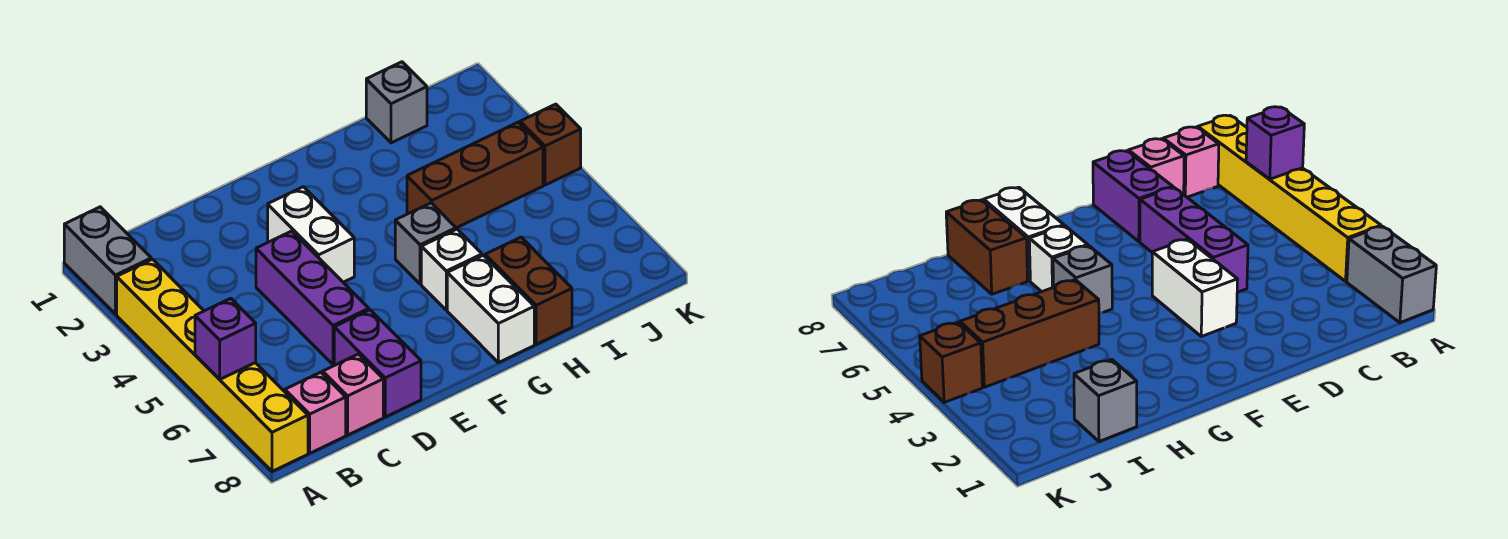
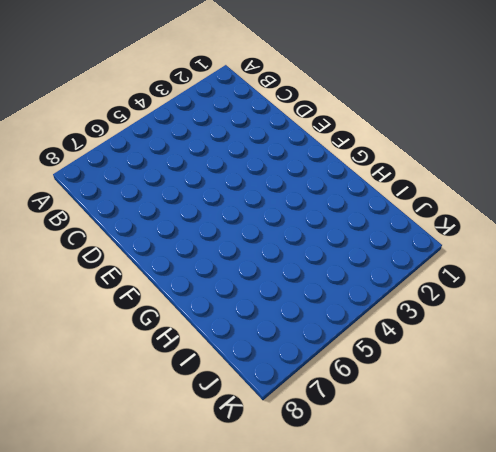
none -> grey 1x2 brick [64,207,151,314]
none -> yellow 1x6 brick [117,259,308,471]
none -> pink 1x1 brick [285,372,346,453]

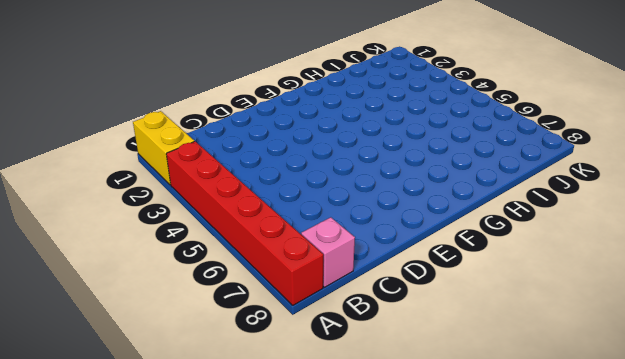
yellow 1x2 brick [133,111,194,185] -> grey 1x2 brick [64,207,151,314]
red 1x6 brick [166,141,323,305] -> yellow 1x6 brick [117,259,308,471]
none -> pink 1x1 brick [323,354,383,435]
none -> purple 1x3 brick [256,231,369,365]
none -> purple 1x2 brick [334,310,421,417]

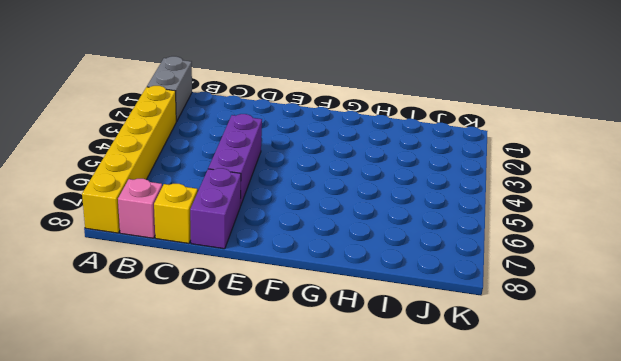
yellow 1x1 brick [154,184,198,244] -> pink 1x1 brick [323,354,383,435]
none -> white 1x2 brick [268,187,354,282]
none -> grey 1x1 brick [395,203,456,284]
none -> white 1x1 brick [421,229,482,310]

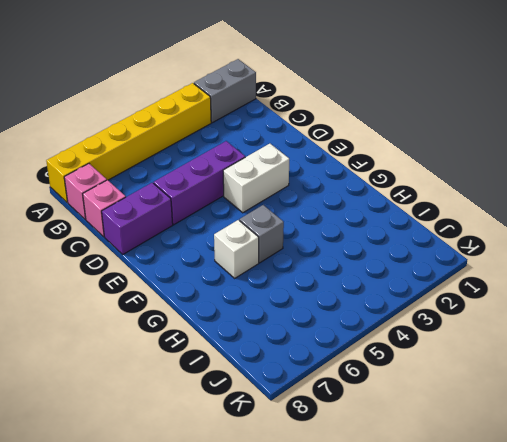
none -> white 1x2 brick [447,255,534,363]
none -> brown 1x3 brick [407,122,543,228]
none -> brown 1x2 brick [485,237,572,344]

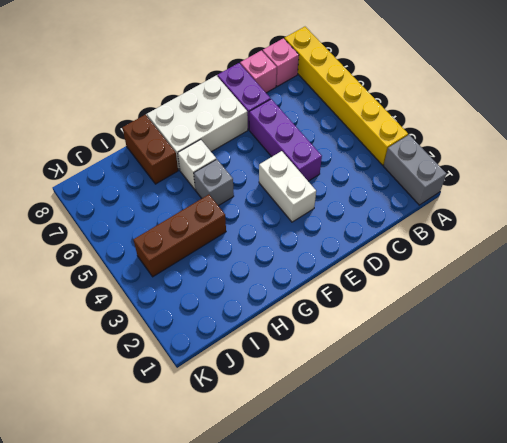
white 2x3 brick [147,76,248,170] -> white 1x2 brick [447,255,534,363]
none -> grey 1x1 brick [366,62,427,143]
none -> brown 1x1 brick [520,104,581,185]
none -> purple 1x1 brick [195,298,256,379]

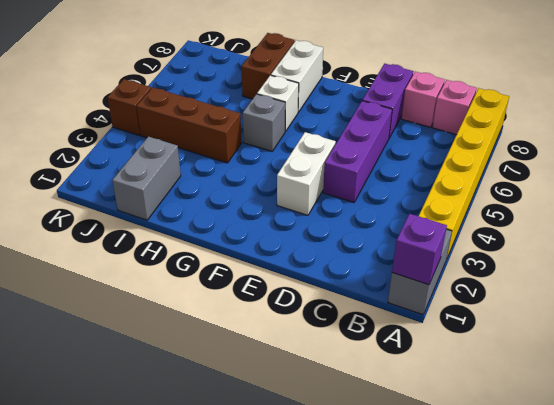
purple 1x1 brick [392,214,447,285] -> purple 1x1 brick moved to [195,298,256,379]
grey 1x2 brick [112,137,181,220] -> grey 1x1 brick [366,62,427,143]

